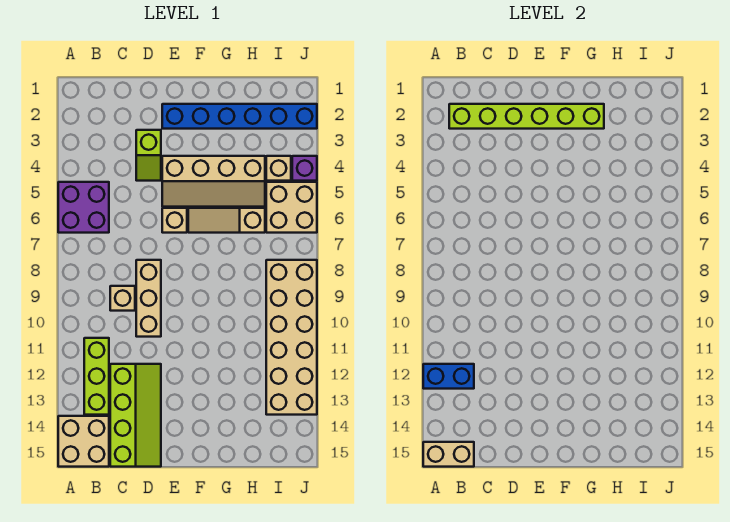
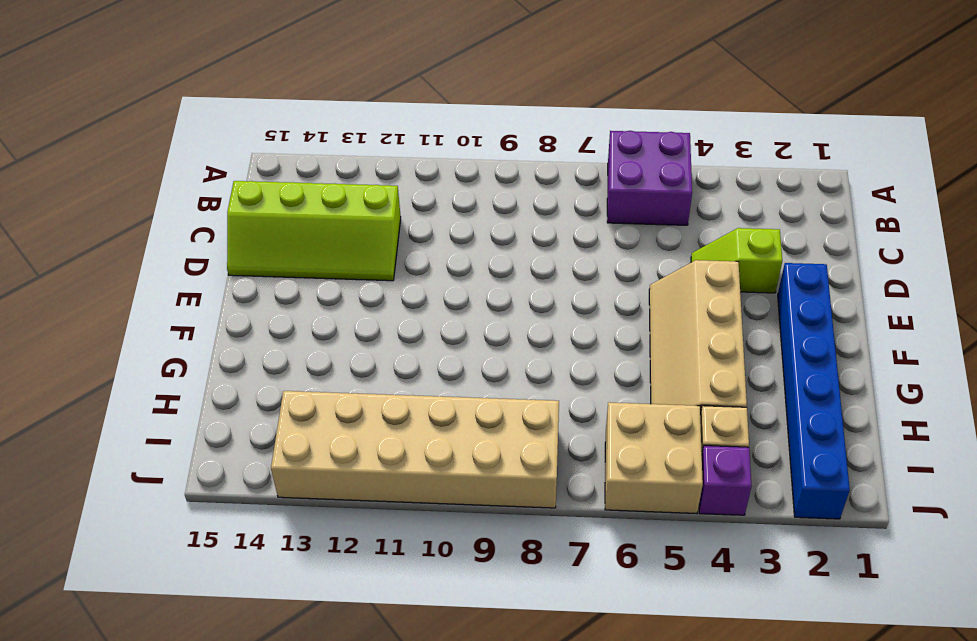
none -> tan 2x2 brick [58,416,109,467]
none -> lime 1x3 brick [84,338,109,415]
none -> tan 1x1 brick [110,286,135,311]

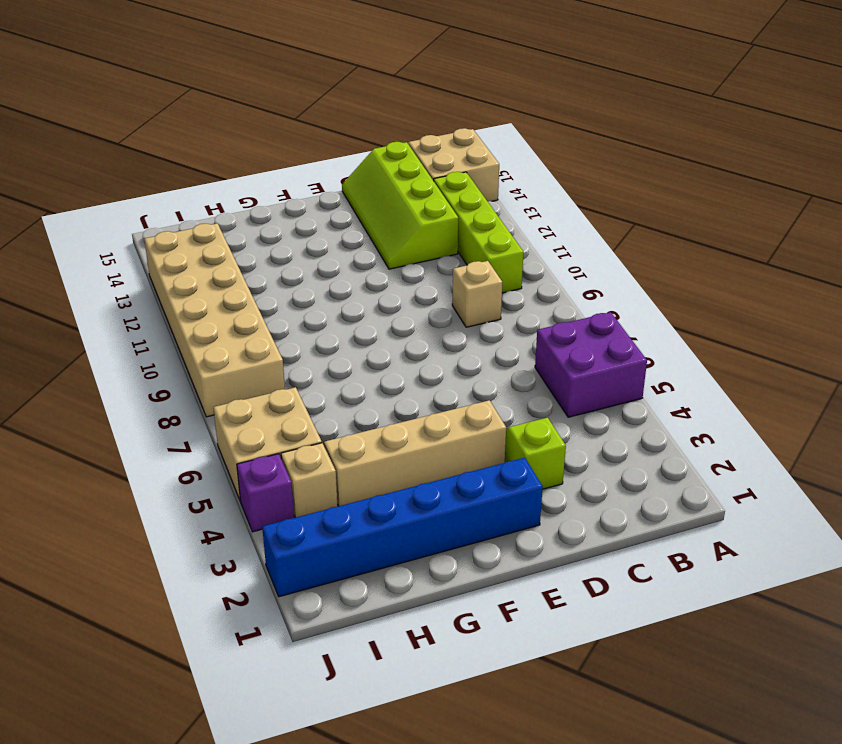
lime 1x4 brick [434,172,523,293] -> lime 1x3 brick [84,338,109,415]
none -> tan 1x3 brick [136,260,161,337]
none -> tan 1x1 brick [162,208,187,233]
none -> tan 1x3 slope [188,208,265,233]

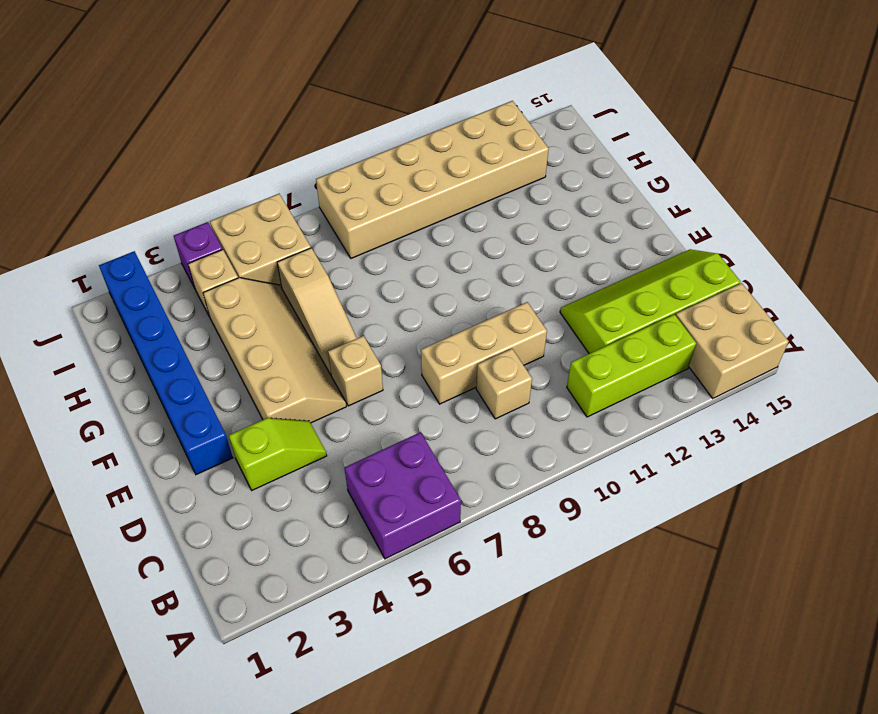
none -> blue 1x2 brick [423,364,474,389]
none -> tan 1x2 brick [423,442,474,467]
none -> lime 1x6 brick [449,104,604,129]

